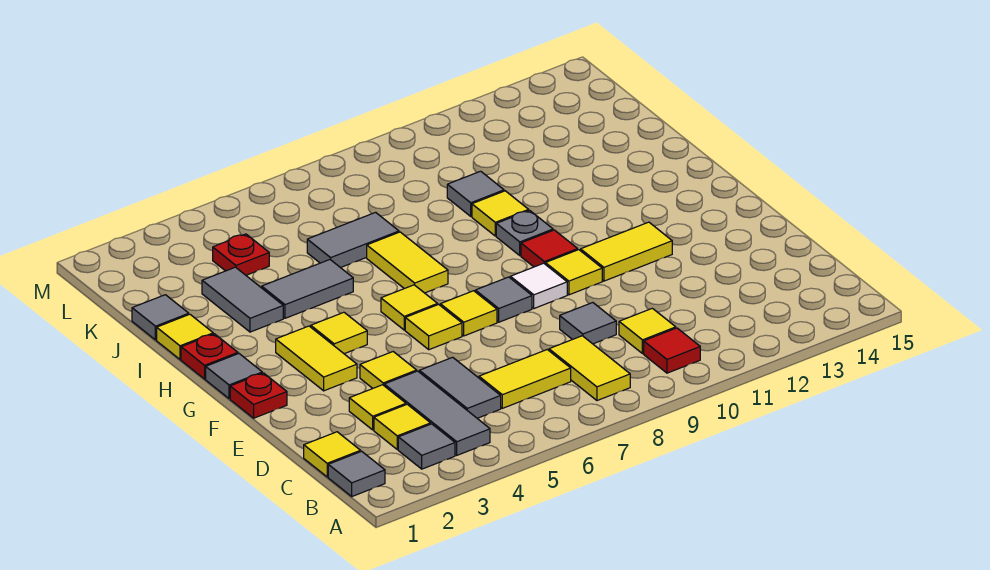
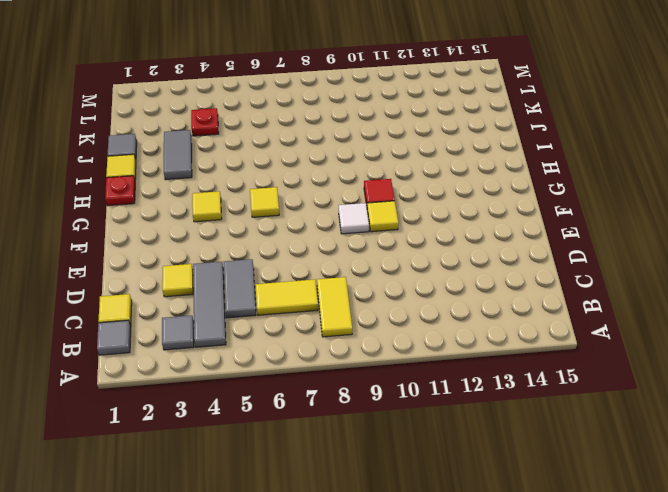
none -> red 1x1 tile [644,328,700,373]
none -> yellow 1x1 tile [374,404,431,449]
none -> yellow 1x1 tile [619,308,676,354]
none -> grey 1x1 tile [560,303,616,344]

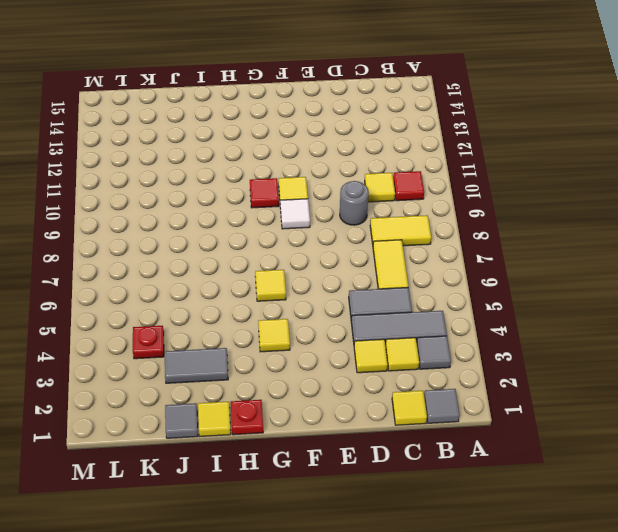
grey 1x1 round brick [340,181,369,225] -> grey 1x1 tile [560,303,616,344]
none -> yellow 1x1 tile [360,352,417,388]
none -> red 1x1 plate [230,373,287,418]
none -> yellow 1x2 tile [276,326,357,391]
none -> yellow 1x1 tile [405,304,462,350]

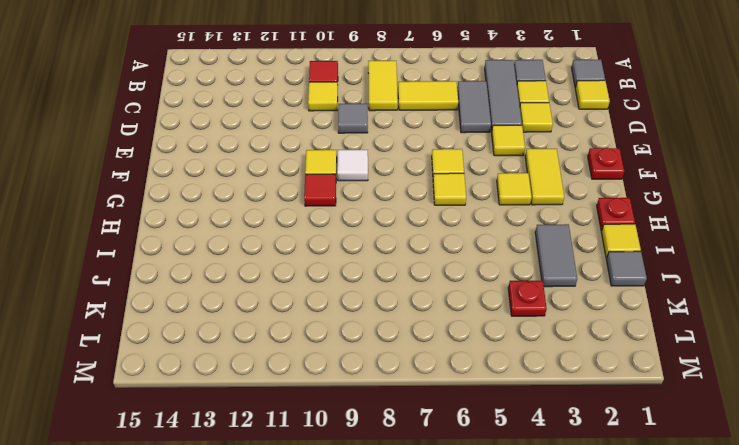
none -> yellow 1x1 tile [440,291,497,336]
none -> grey 1x1 tile [475,277,532,322]
none -> yellow 1x2 tile [581,222,672,281]
none -> grey 1x1 tile [206,354,262,399]

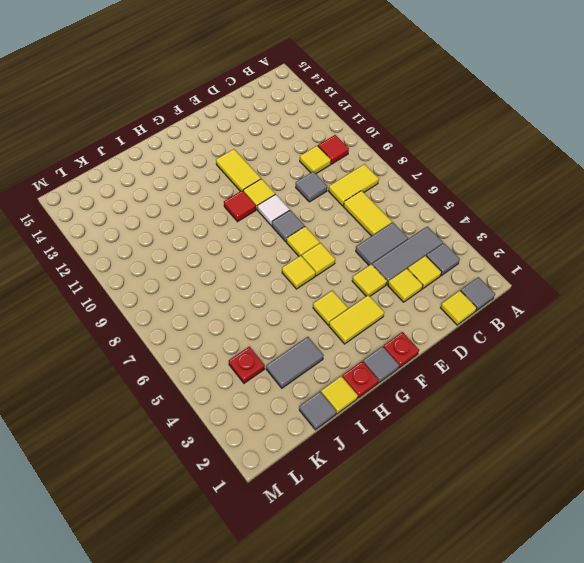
none -> yellow 1x2 tile [367,232,448,293]
none -> grey 1x1 plate [496,210,553,256]
none -> grey 1x2 tile [262,260,353,318]
none -> yellow 1x1 tile [472,191,529,236]

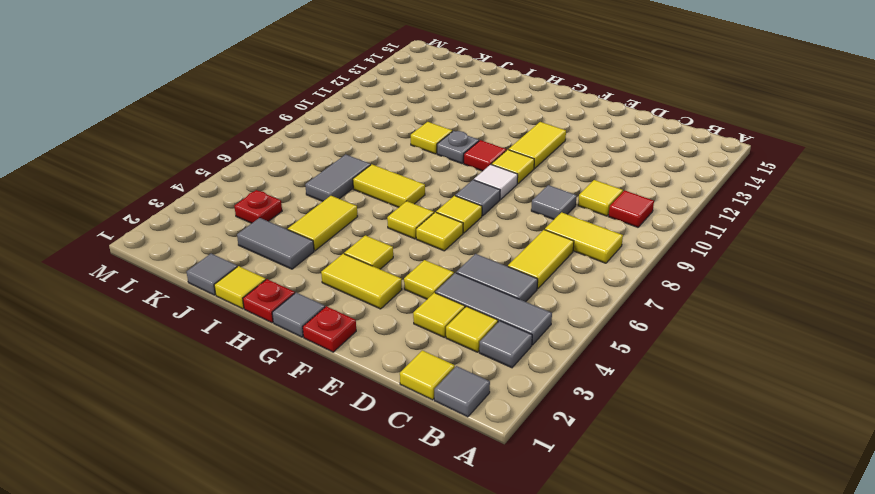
yellow 1x2 tile [288,196,358,251] -> grey 1x2 tile [262,260,353,318]
none -> grey 1x1 tile [447,171,504,216]

